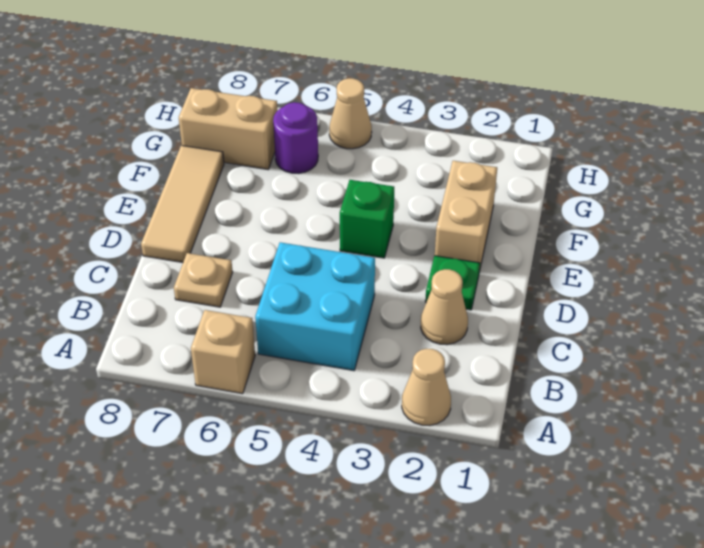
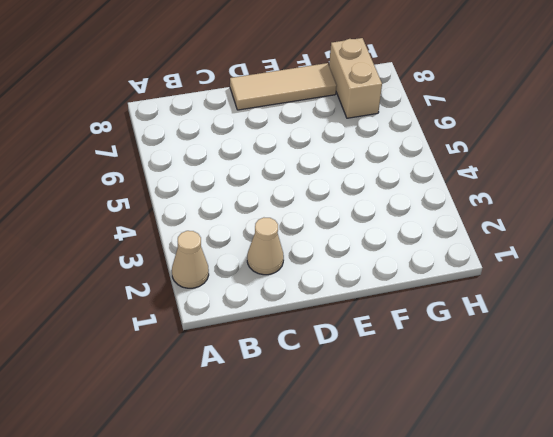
none -> tan 1x1 brick [191,310,255,394]
none -> cyan 2x2 brick [255,242,375,371]
none -> tan 1x1 plate [174,253,233,307]

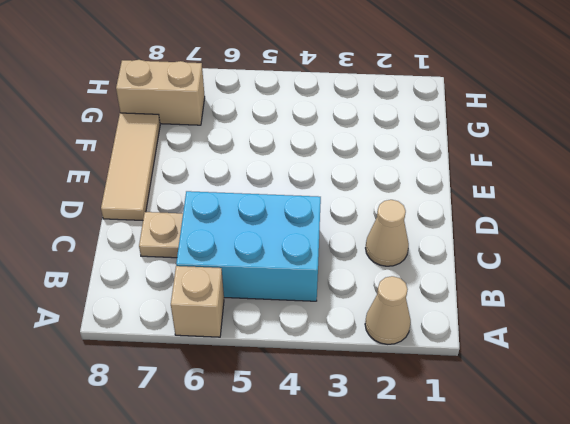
cyan 2x3 brick [176,191,321,301] -> cyan 2x2 brick [255,242,375,371]
none -> green 1x1 plate [425,256,480,310]
none -> tan 1x2 brick [435,161,497,272]
none -> green 1x1 brick [340,180,394,258]

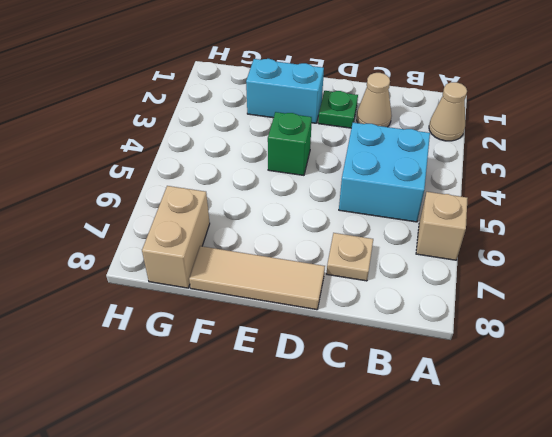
cyan 1x2 brick [246,59,324,123] -> tan 1x2 brick [435,161,497,272]
none -> purple 1x1 round brick [273,102,318,173]
none -> tan 1x1 cone [329,78,372,149]

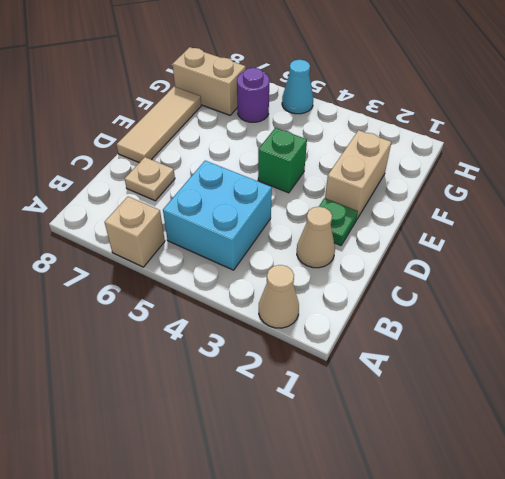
cyan 1x1 cone [282,60,313,114] -> tan 1x1 cone [329,78,372,149]

